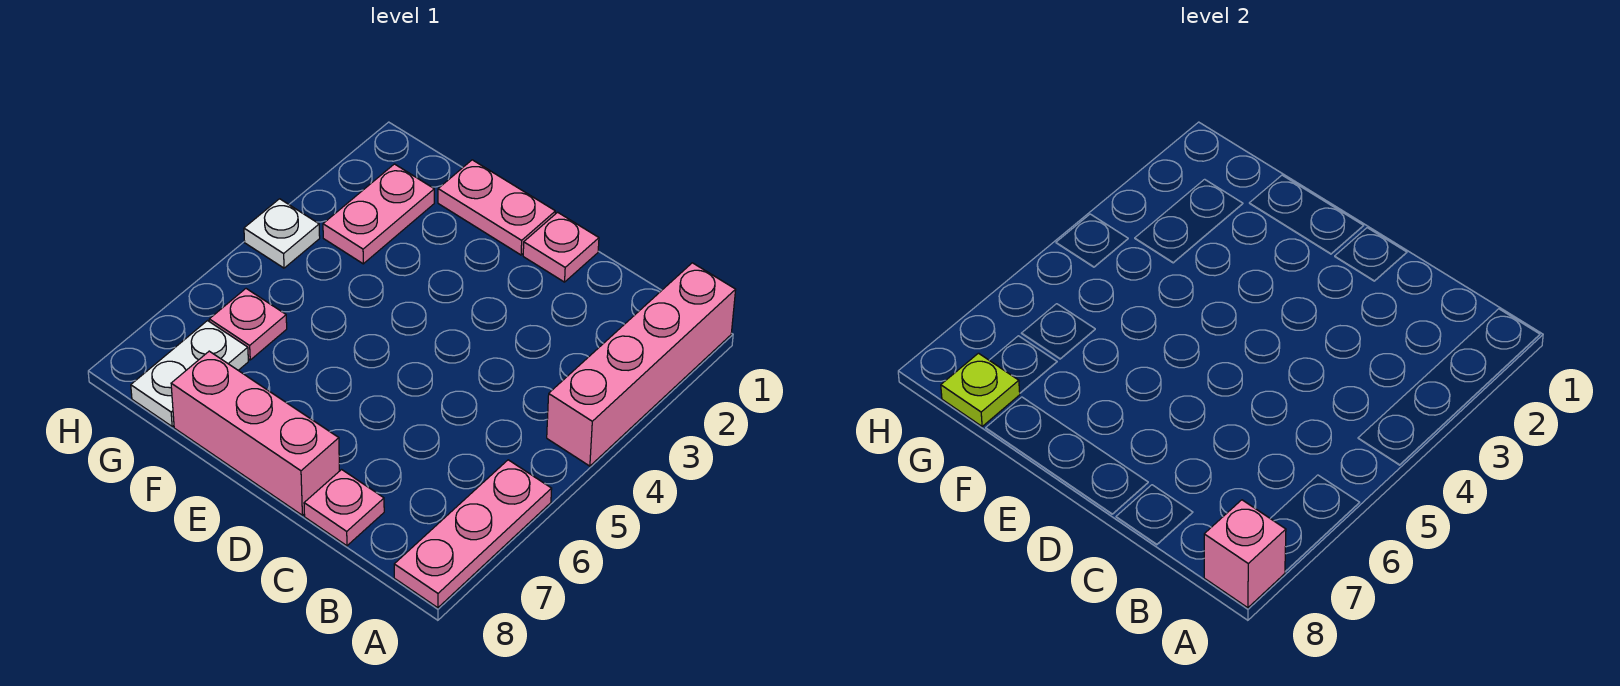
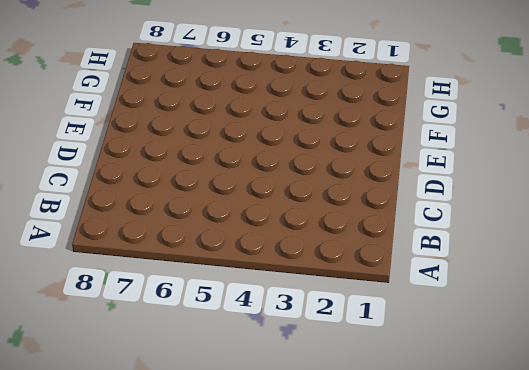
none -> pink 1x4 brick [547,263,736,466]
none -> pink 1x3 plate [394,460,552,608]
none -> pink 1x1 plate [304,470,384,546]

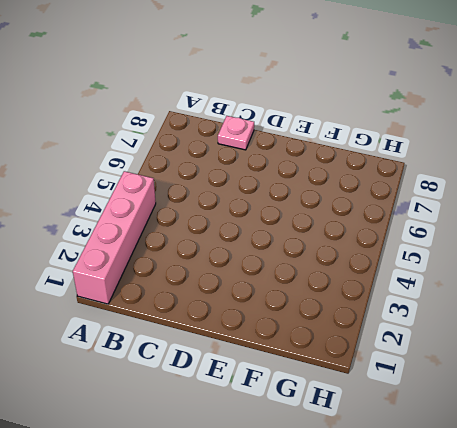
none -> pink 1x3 plate [394,460,552,608]
none -> pink 1x1 plate [523,212,599,282]
none -> pink 1x3 brick [171,351,339,515]

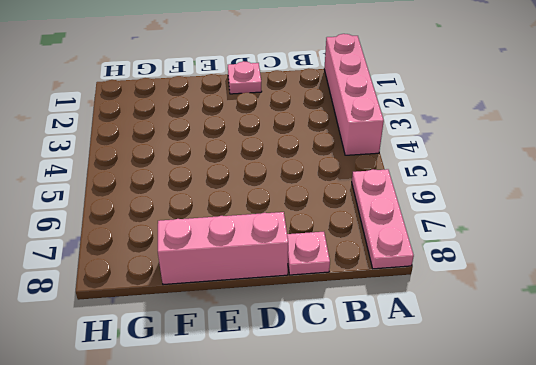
none -> pink 1x2 plate [438,160,555,255]
none -> pink 1x2 plate [323,164,434,264]
none -> pink 1x1 plate [209,289,287,360]

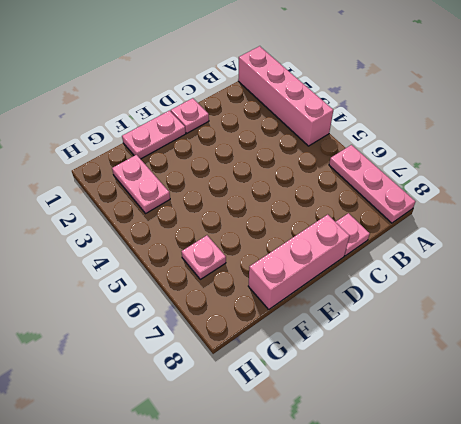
none -> white 1x2 plate [131,321,248,426]
none -> white 1x1 plate [244,199,320,268]
none -> pink 1x1 brick [1204,500,1286,608]

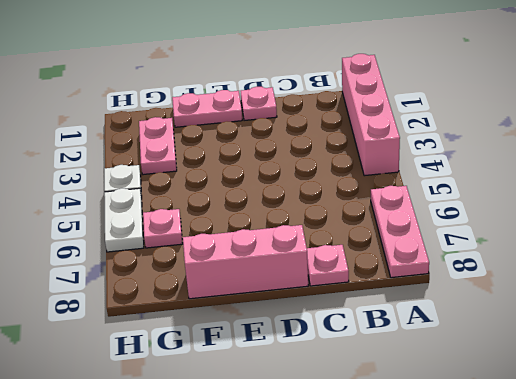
white 1x2 plate [104,188,144,252] -> white 1x2 plate moved to [131,321,248,426]
none -> pink 1x1 brick [1204,500,1286,608]
none -> lime 1x1 plate [941,353,1020,426]

